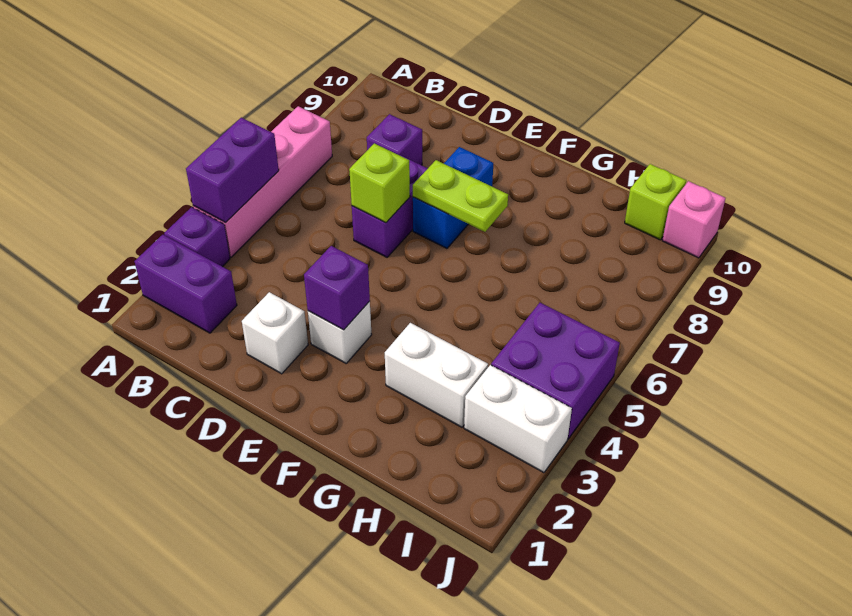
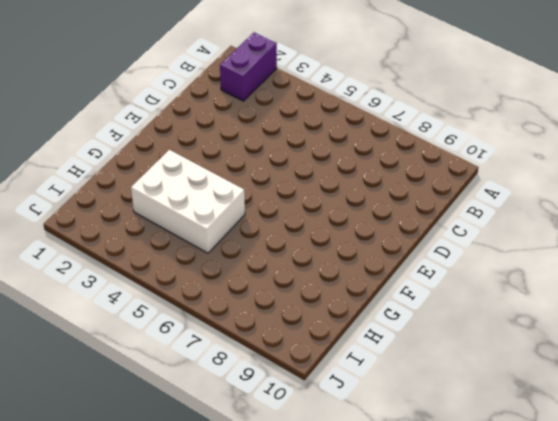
white 2x3 brick [131,150,245,253] -> white 1x2 brick [385,323,488,427]
none -> purple 1x1 brick [164,207,230,267]
none -> pink 1x4 brick [193,106,332,257]
none -> purple 1x1 brick [367,114,422,165]

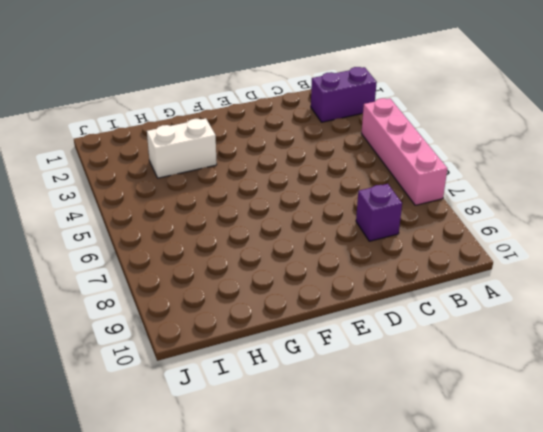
none -> purple 1x1 brick [164,207,230,267]
none -> white 1x1 brick [242,292,308,374]
none -> purple 1x2 brick [352,155,428,257]

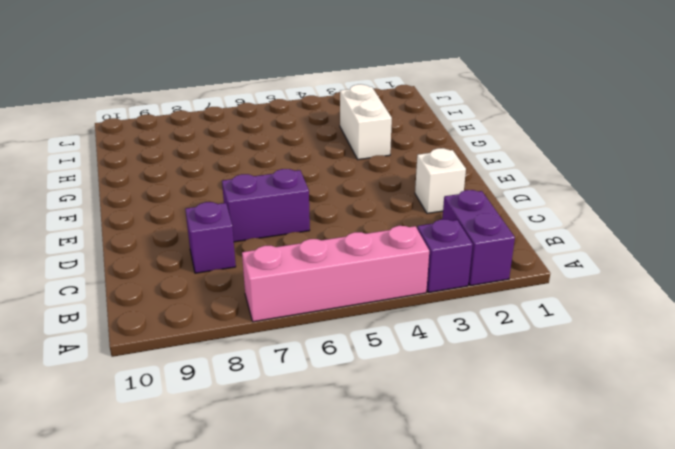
none -> white 1x1 brick [308,301,372,363]
none -> blue 1x2 brick [413,147,493,248]
none -> white 1x2 brick [464,365,572,473]

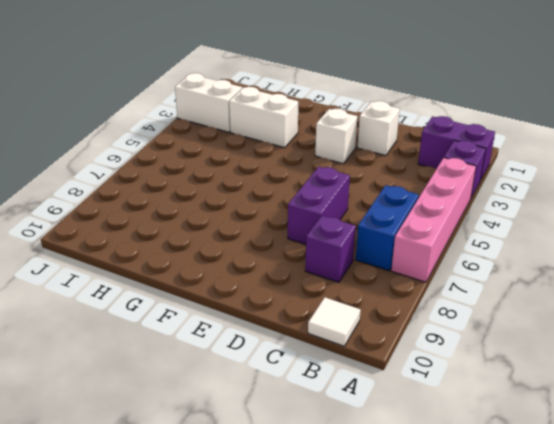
blue 1x2 brick [356,185,419,271] -> blue 1x2 brick moved to [413,147,493,248]
white 1x1 tile [308,297,361,346] -> none
none -> purple 2x2 brick [491,303,620,439]
none -> lime 1x1 brick [625,164,686,240]
none -> pink 1x1 brick [662,181,725,258]

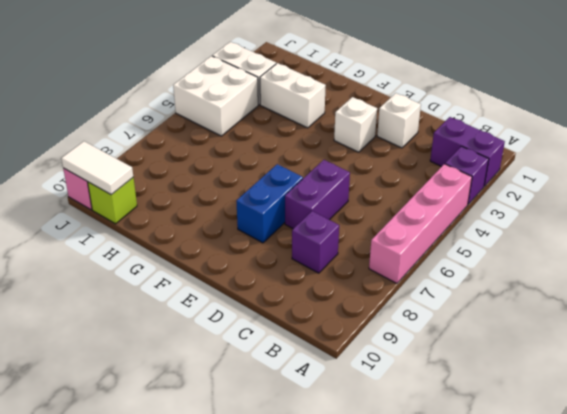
white 2x2 brick [173,56,258,136] -> purple 2x2 brick [491,303,620,439]
white 1x2 tile [61,141,133,195] -> none
none -> purple 1x2 brick [186,118,279,223]
none -> lime 1x1 brick [349,143,410,223]
none -> purple 1x1 brick [304,246,370,330]

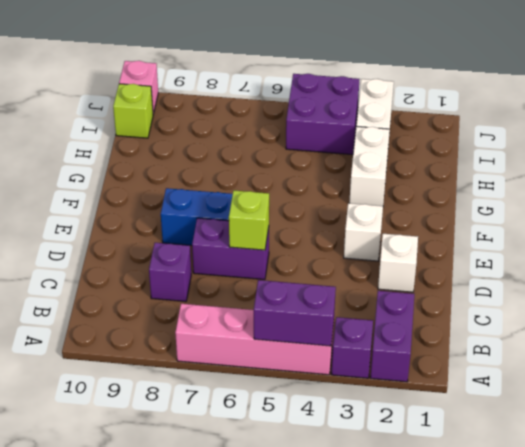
none -> purple 1x1 brick [304,246,370,330]
none -> lime 1x2 plate [413,160,508,232]

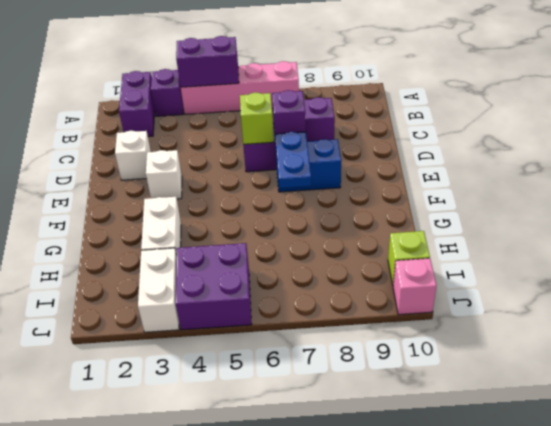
purple 1x1 brick [272,90,306,134] -> purple 1x1 brick moved to [304,246,370,330]
blue 1x2 plate [275,132,311,188] -> lime 1x2 plate [413,160,508,232]

